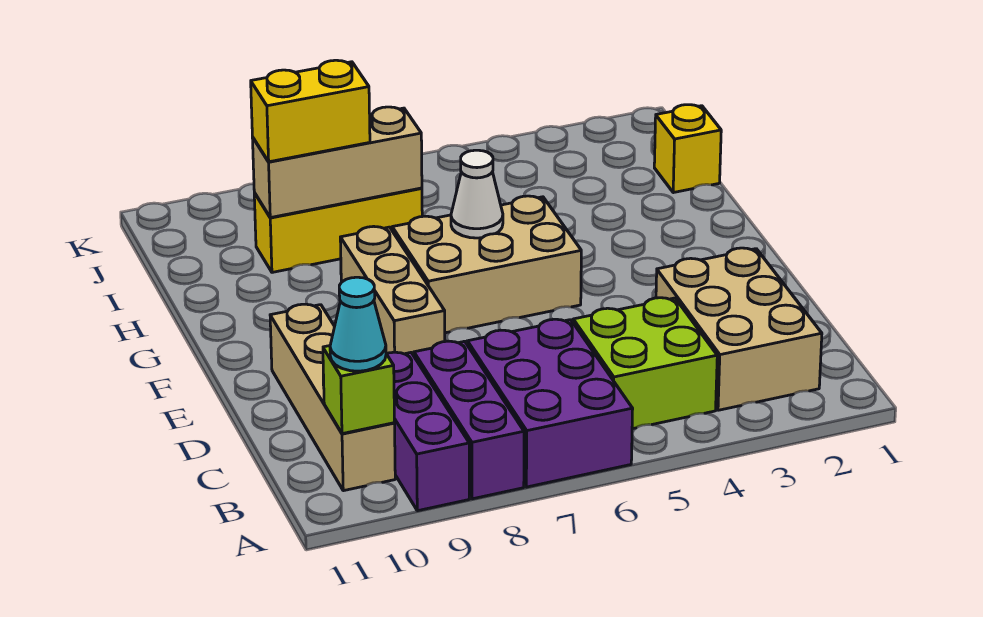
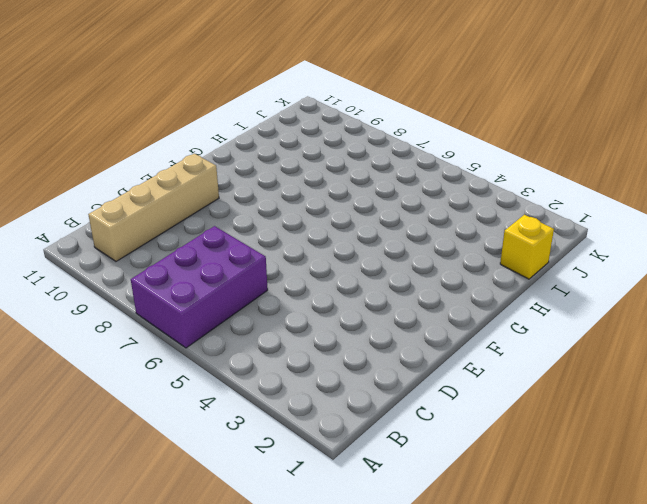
none -> purple 1x3 brick [414,341,524,499]
none -> purple 1x3 brick [387,352,469,511]
none -> tan 2x3 brick [656,248,822,410]

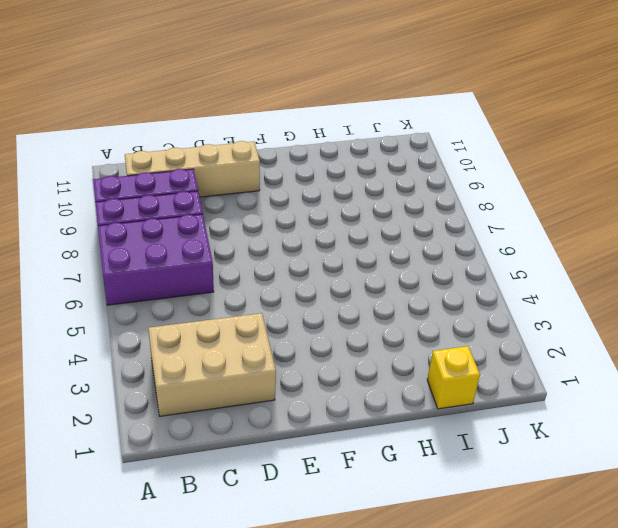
none -> lime 2x2 brick [573,298,717,429]
none -> tan 1x3 brick [340,226,445,356]
none -> tan 2x3 brick [392,196,581,333]

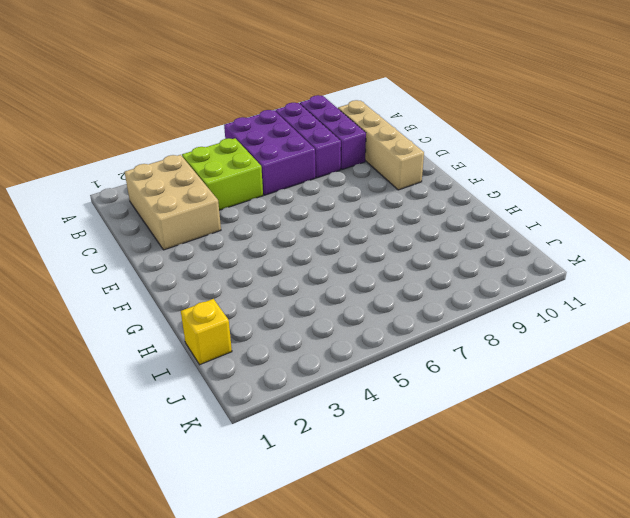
none -> tan 1x3 brick [340,226,445,356]
none -> tan 2x3 brick [392,196,581,333]
none -> yellow 1x3 brick [254,188,422,272]

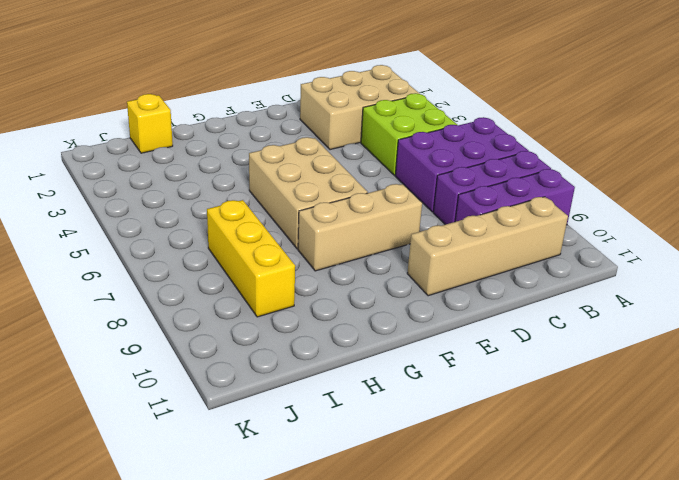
none -> lime 1x1 brick [323,346,395,434]
none -> white 1x1 cone [451,150,503,238]
none -> tan 1x3 brick [252,107,422,218]

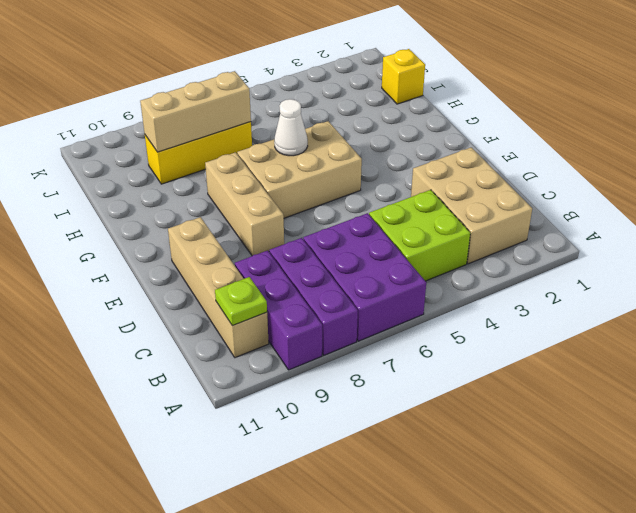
lime 1x1 plate [215,277,267,326] -> lime 1x1 brick [323,346,395,434]
none -> cyan 1x1 cone [330,277,386,371]
none -> yellow 1x2 brick [251,60,370,162]

